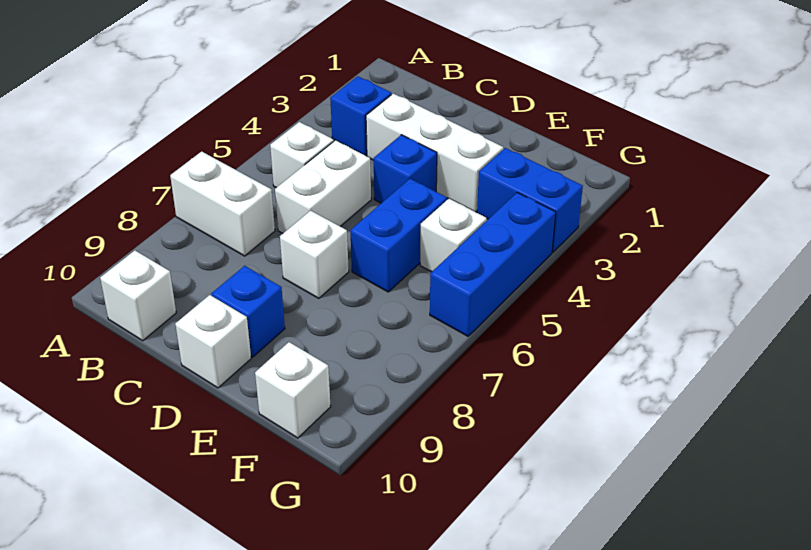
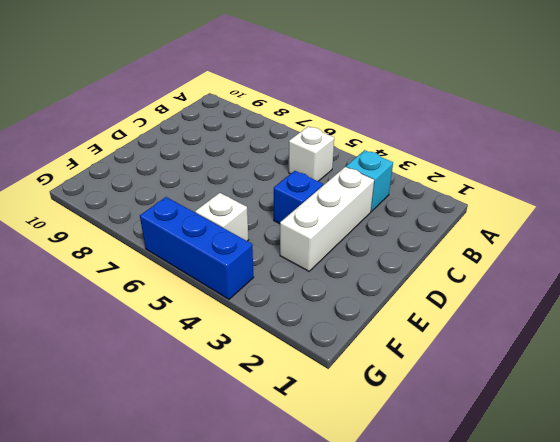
cyan 1x1 brick [346,150,393,211] -> blue 1x1 brick [330,76,391,156]
none -> white 1x2 brick [170,151,275,256]
none -> white 1x1 brick [100,251,176,341]
none -> white 1x2 brick [275,140,371,233]

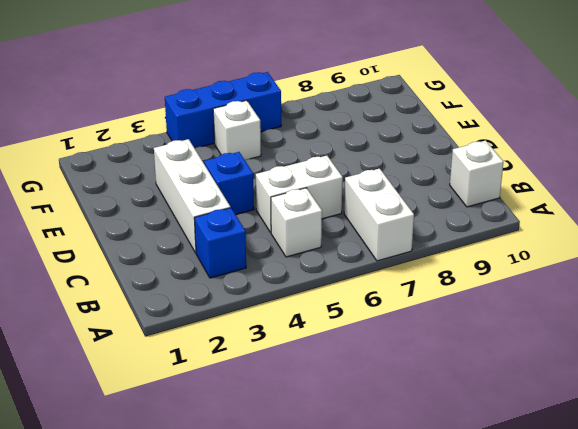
none -> white 1x1 brick [280,211,349,298]
none -> blue 1x1 brick [212,266,285,357]
none -> white 1x1 brick [175,295,251,388]

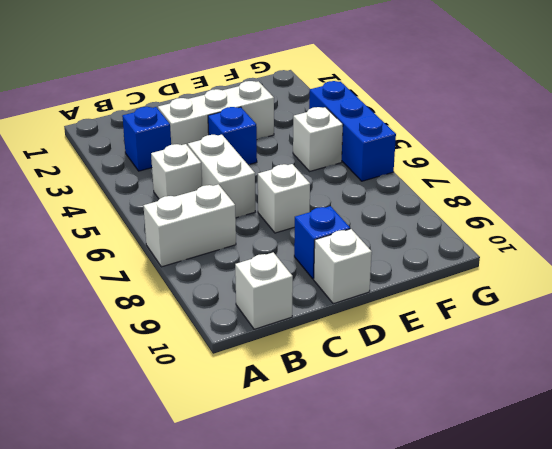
none -> blue 1x2 brick [350,179,447,292]
none -> blue 1x2 brick [477,148,583,252]
none -> white 1x1 brick [255,342,331,438]

